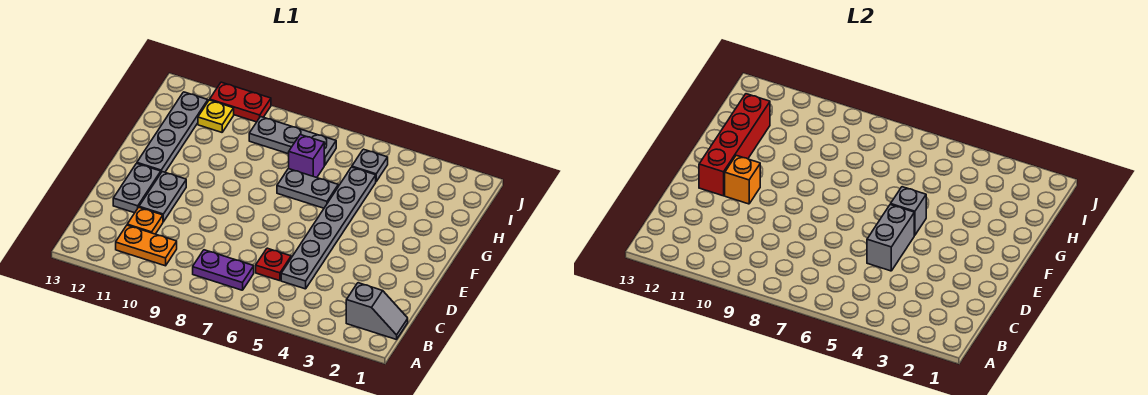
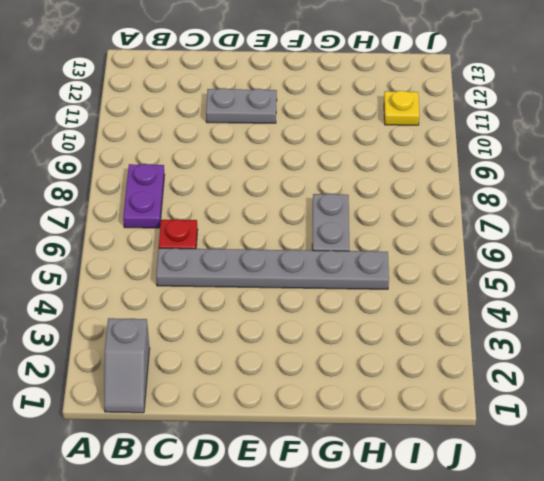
none -> orange 1x2 plate [116,225,177,266]
none -> orange 1x1 plate [127,207,163,234]
none -> grey 1x2 plate [113,163,161,213]

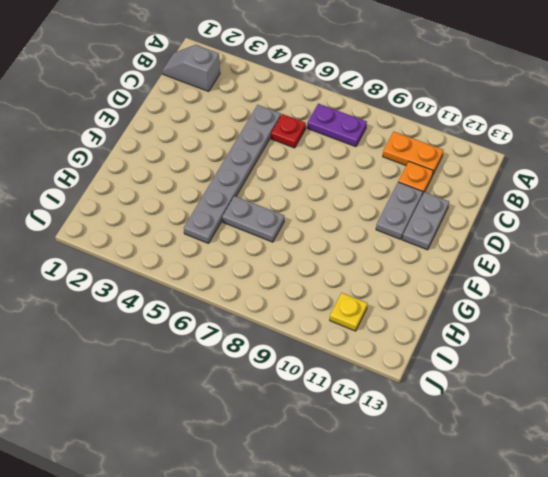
none -> grey 1x4 plate [137,92,208,172]
none -> purple 1x1 brick [289,134,324,178]
none -> grey 1x1 plate [352,149,388,181]

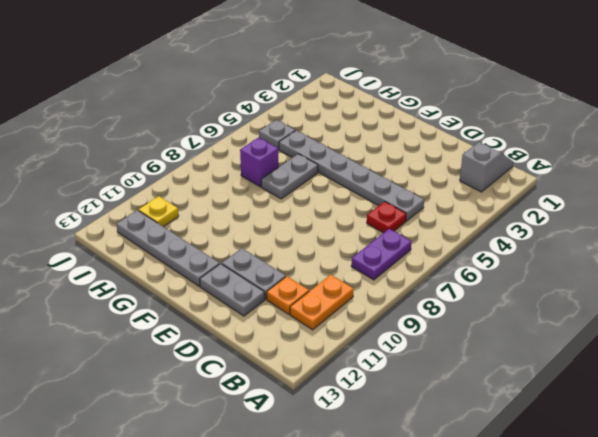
none -> grey 1x3 plate [249,117,336,165]
none -> red 1x2 plate [210,82,271,122]
none -> grey 1x2 brick [867,204,914,271]

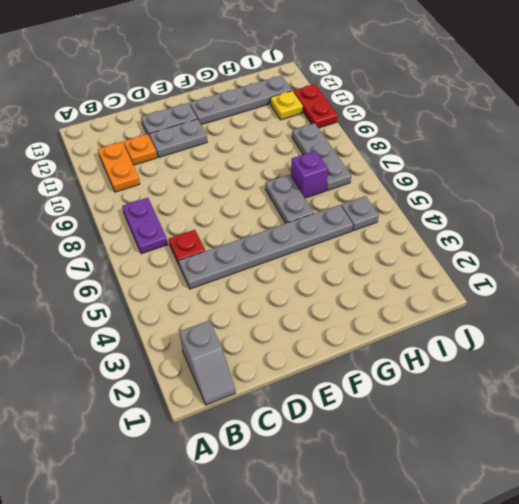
none -> grey 1x2 brick [867,204,914,271]
none -> orange 1x1 brick [725,155,760,204]
none -> red 1x4 brick [699,94,770,196]

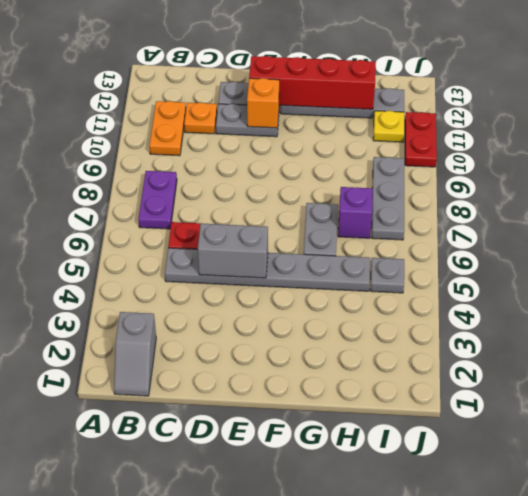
none -> grey 1x1 brick [891,187,926,235]

